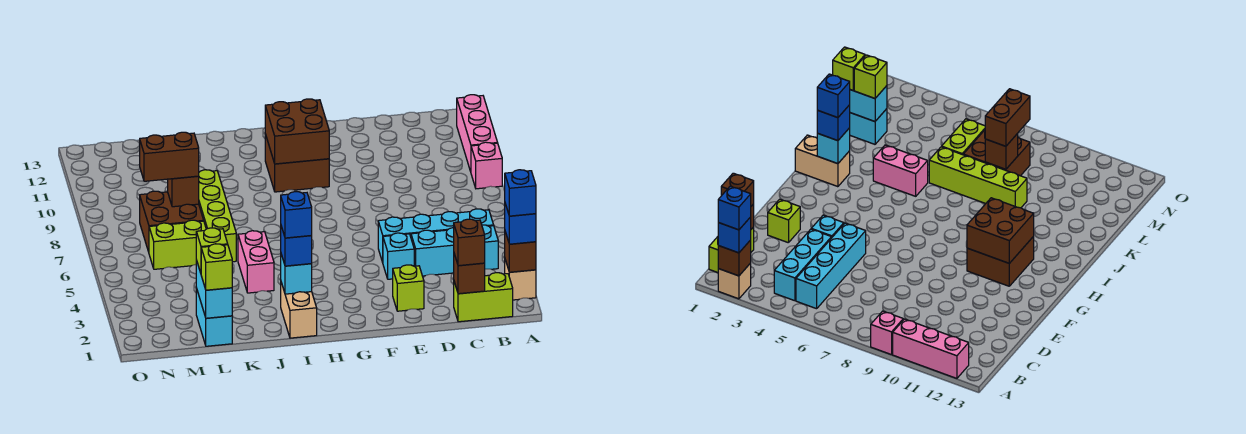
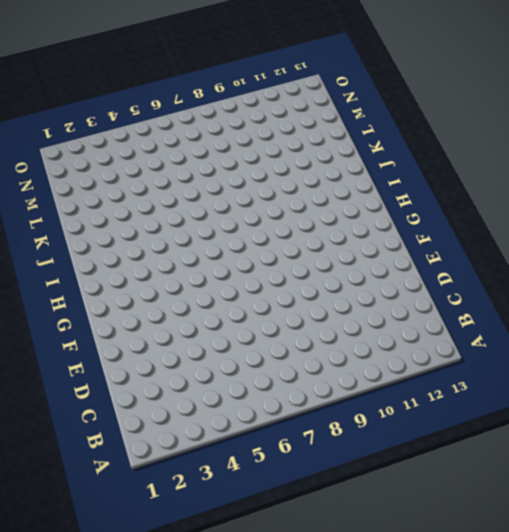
none -> tan 1x1 brick [505,260,536,300]
none -> pink 1x1 brick [471,142,502,189]
none -> pink 1x3 brick [457,95,497,172]

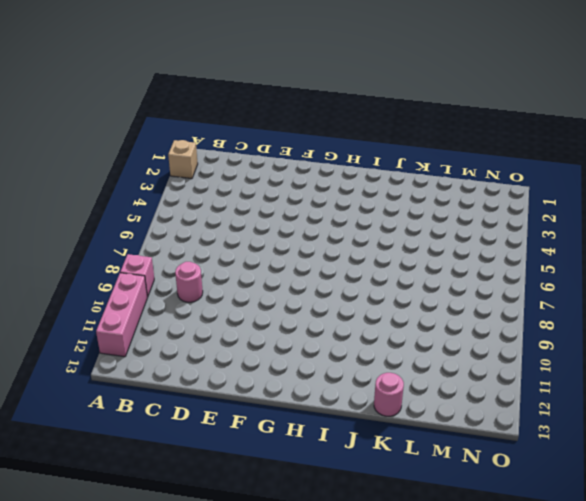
pink 1x1 round brick [175,262,203,302] -> none
pink 1x1 round brick [374,373,404,416] -> none
none -> lime 1x2 brick [454,273,513,322]
none -> cyan 1x3 brick [411,225,498,276]
none -> cyan 1x4 brick [378,209,494,262]

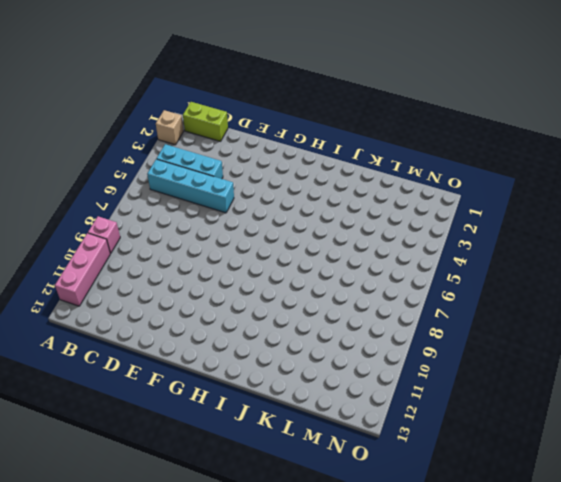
none -> lime 1x1 brick [393,265,424,311]
none -> cyan 1x1 brick [383,233,414,279]
none -> brown 2x2 brick [265,134,329,192]

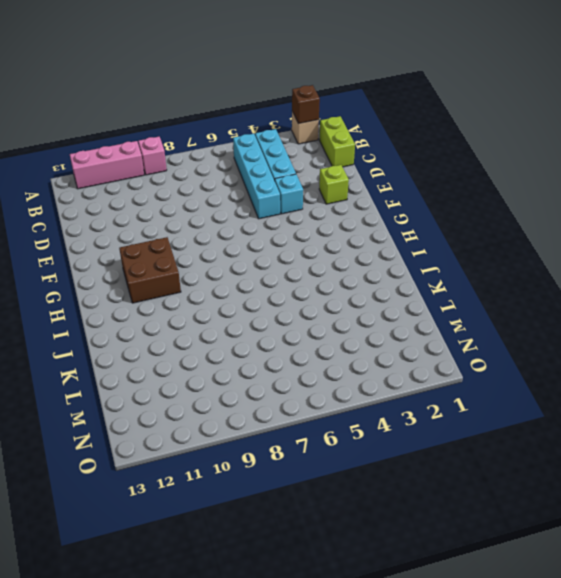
none -> tan 1x2 brick [281,283,317,338]
none -> pink 1x2 brick [238,231,274,293]
none -> lime 1x4 brick [199,170,236,262]

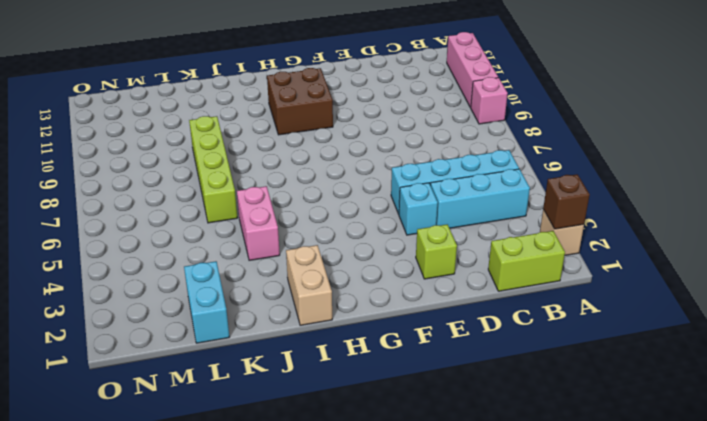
none -> lime 1x2 brick [149,220,206,269]
none -> brown 2x2 brick [140,191,204,252]
none -> brown 1x1 brick [454,254,485,294]

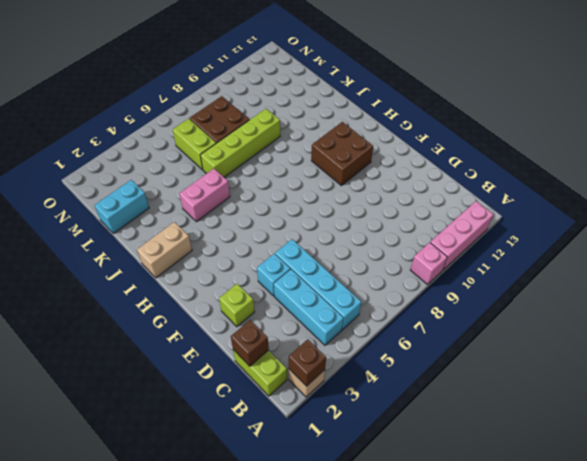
none -> brown 2x2 brick [265,99,329,164]
none -> cyan 1x1 brick [281,254,312,294]
none -> cyan 1x2 brick [196,260,232,318]

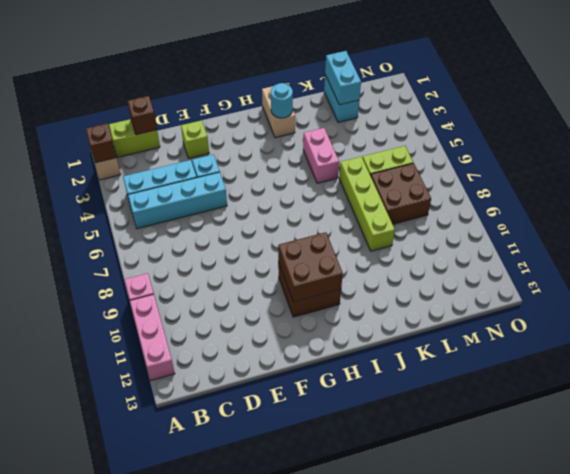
cyan 1x1 round brick [271,83,293,118] -> cyan 1x1 brick [281,254,312,294]
none -> brown 1x1 brick [168,176,199,207]
none -> blue 1x1 brick [505,204,536,244]
none -> brown 1x1 brick [454,219,485,266]

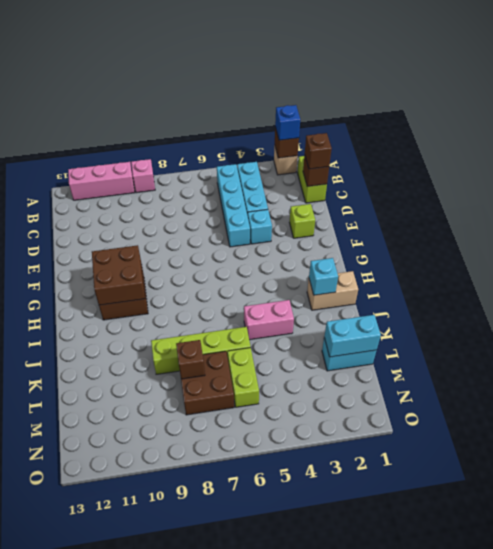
none -> blue 1x1 brick [280,226,312,266]
none -> lime 1x1 brick [201,244,232,290]
none -> lime 1x1 brick [196,228,228,273]

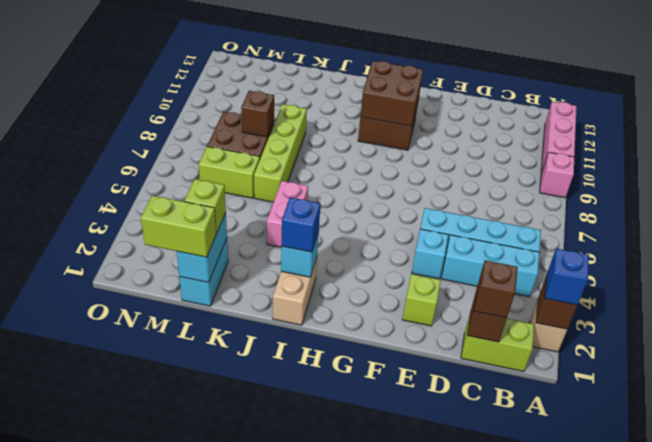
lime 1x2 brick [141,195,216,257] -> lime 1x1 brick [201,244,232,290]
none -> brown 1x2 brick [139,132,199,181]
none -> blue 1x1 brick [505,170,536,216]
none -> blue 1x1 brick [281,192,312,238]

